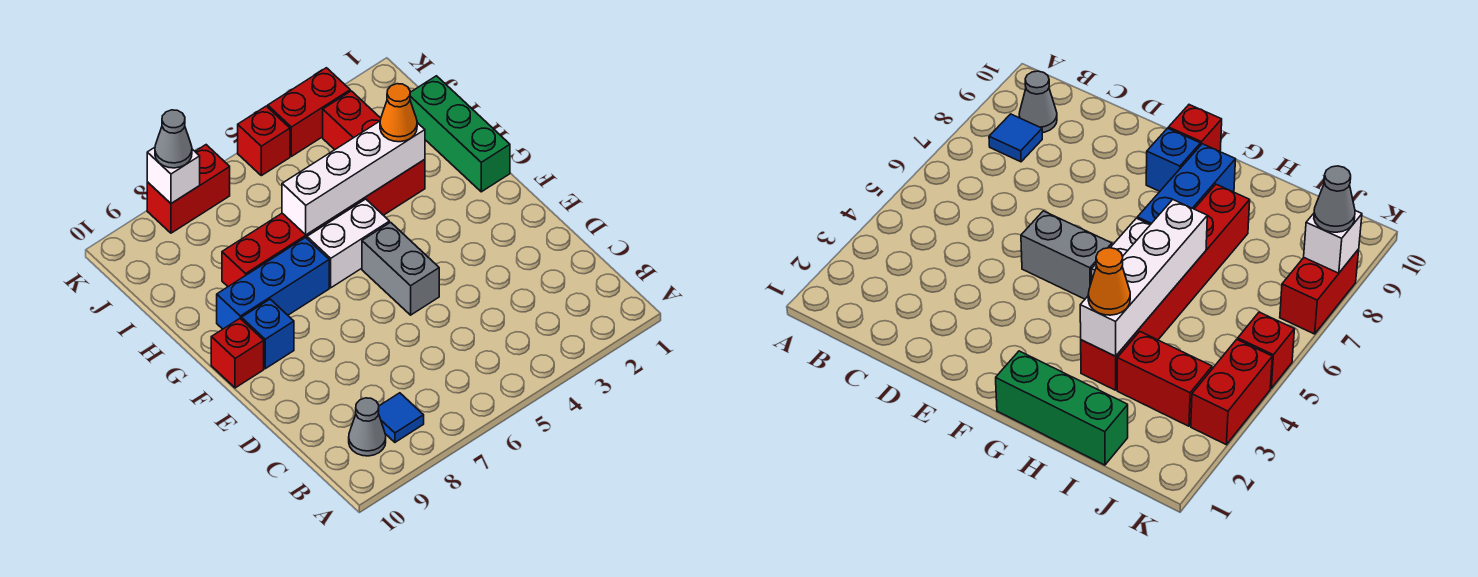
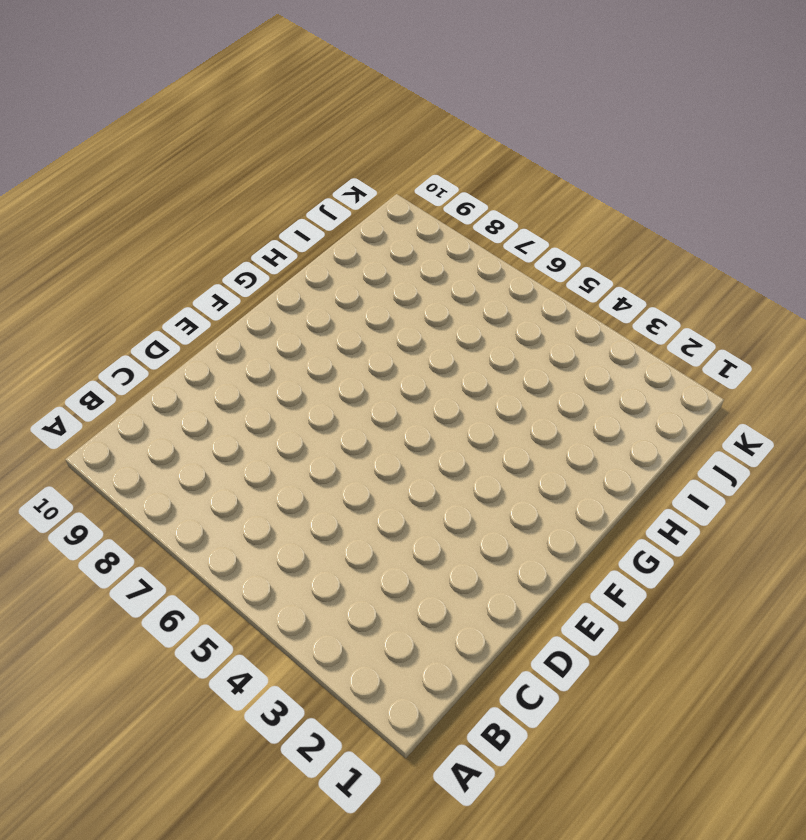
none -> blue 1x1 tile [378,393,424,442]
none -> grey 1x1 cone [349,398,386,456]
none -> grey 1x2 brick [362,222,439,315]

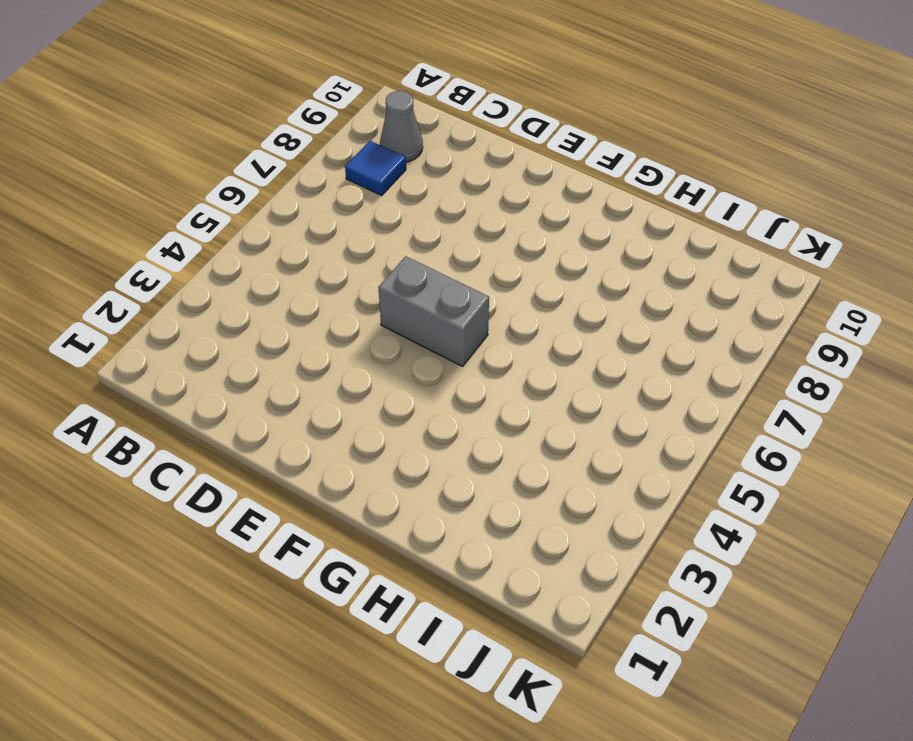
none -> blue 1x1 brick [242,299,294,369]
none -> red 1x1 brick [211,319,264,388]
none -> green 1x3 brick [410,76,510,192]

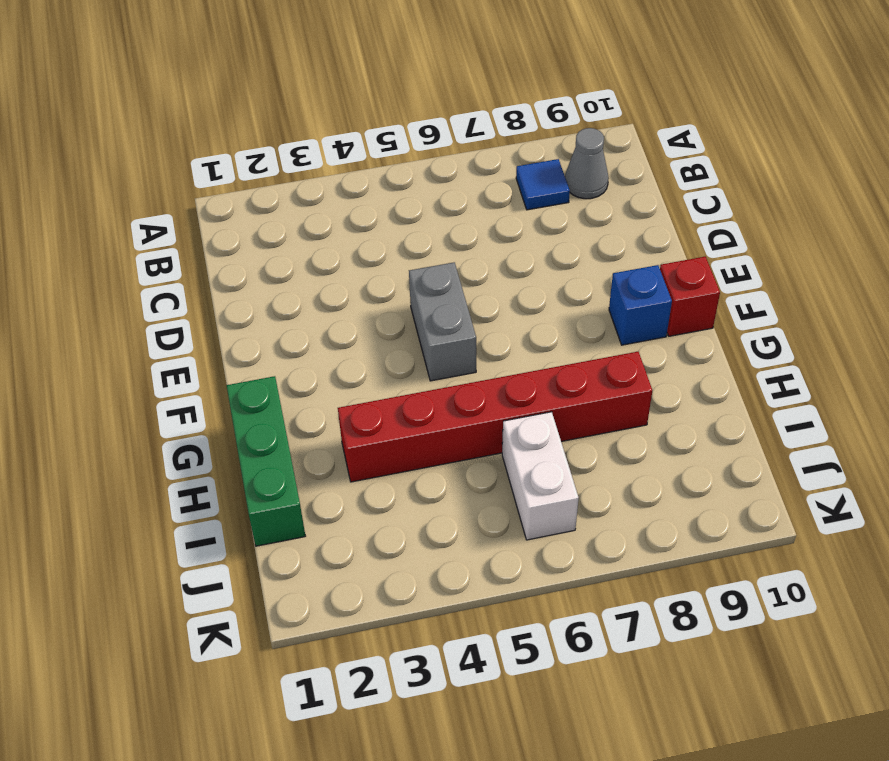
white 1x2 brick [502,412,579,540] -> white 1x2 brick turned to [307,199,389,288]
none -> blue 1x3 brick [217,238,329,329]
none -> red 1x2 brick [323,91,381,150]
none -> red 1x2 brick [268,68,350,156]

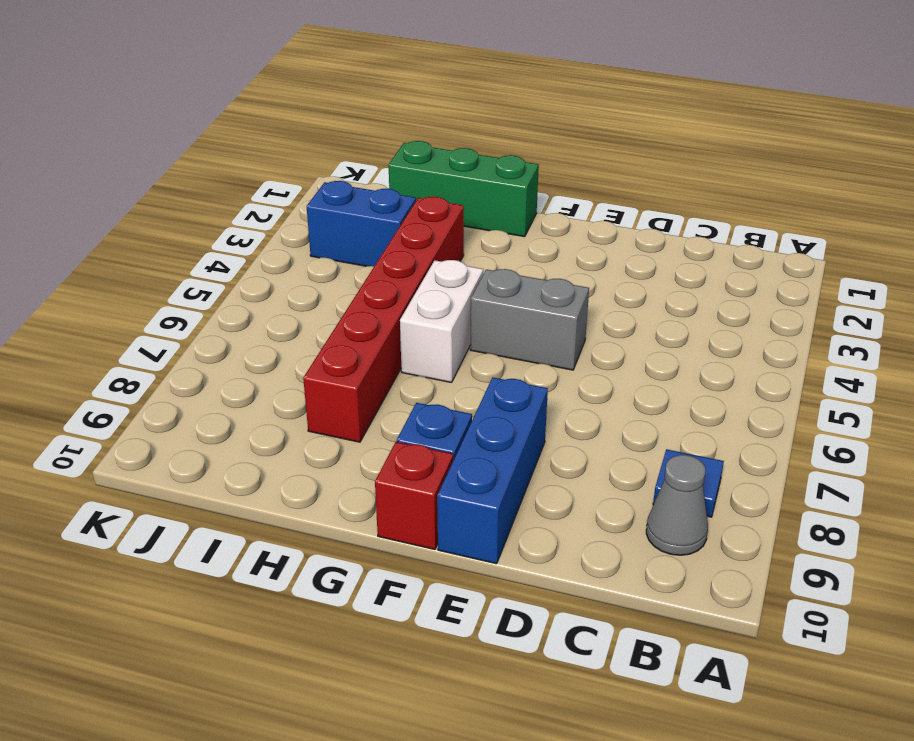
blue 1x3 brick [437,377,548,564] -> blue 1x3 brick moved to [217,238,329,329]
blue 1x2 brick [307,181,416,266] -> red 1x2 brick [323,91,381,150]
none -> red 1x2 brick [268,68,350,156]
none -> red 1x1 brick [238,106,290,176]
none -> red 1x2 brick [147,145,230,233]

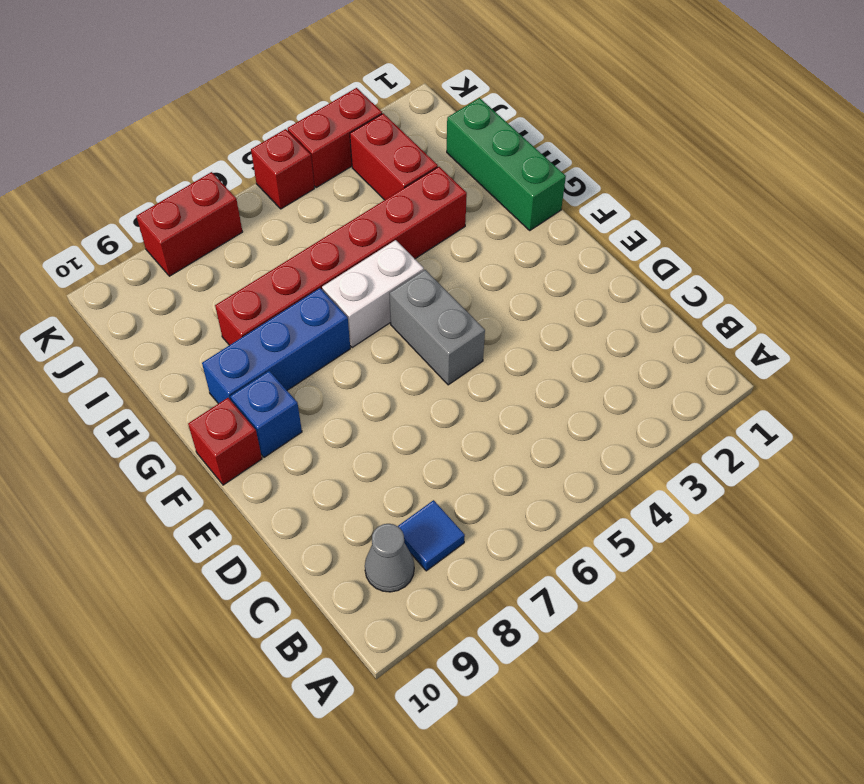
none -> white 1x4 brick [282,121,425,235]
none -> white 1x1 brick [147,147,200,203]
none -> orange 1x1 cone [380,84,417,142]

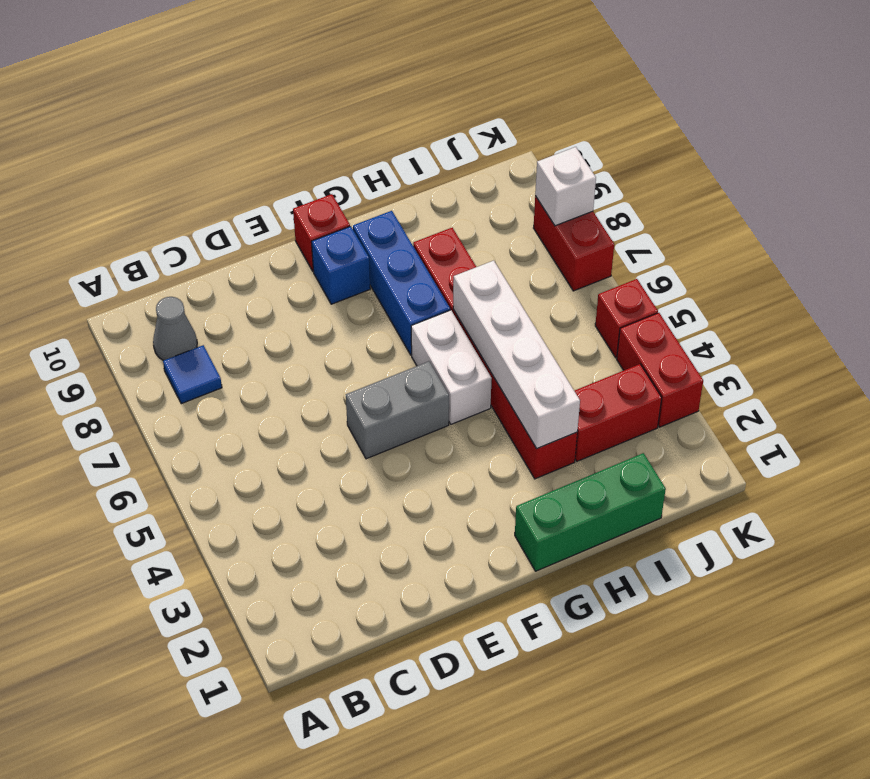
none -> orange 1x1 cone [380,84,417,142]
none -> grey 1x1 cone [155,110,192,168]

